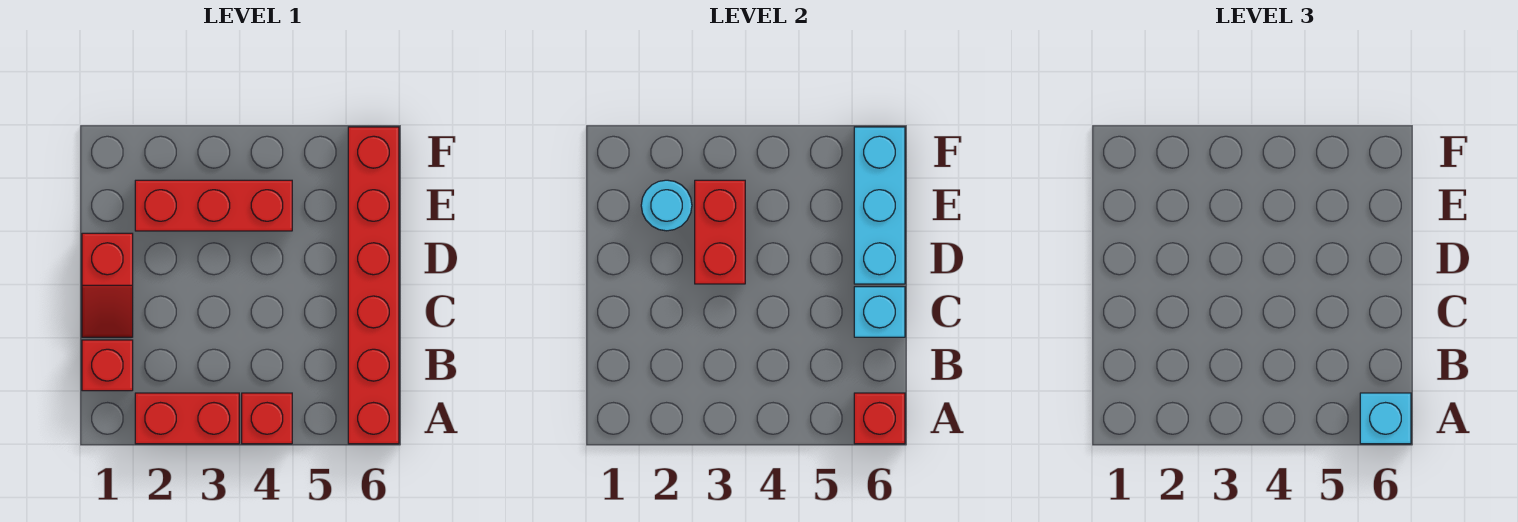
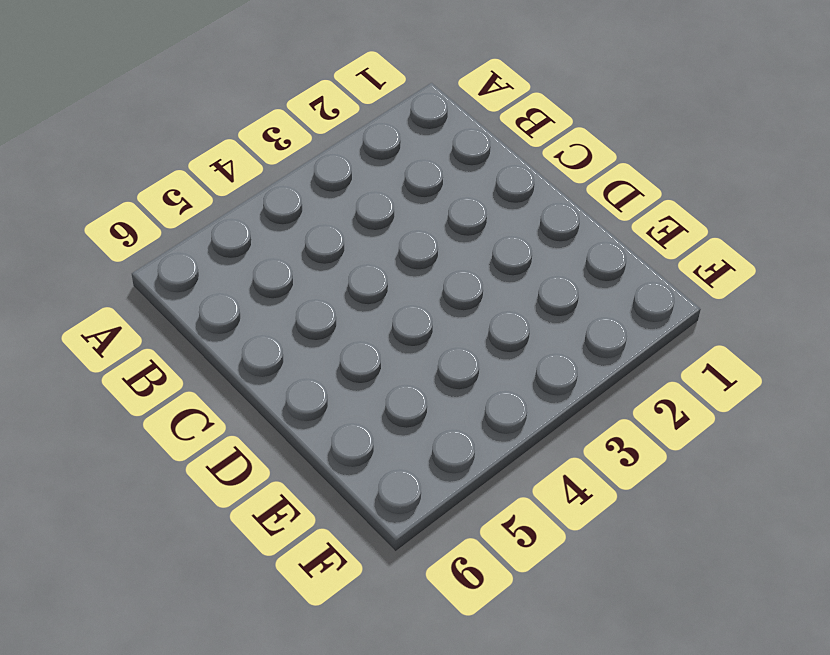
none -> red 1x2 brick [135,393,239,444]
none -> red 1x1 brick [242,393,292,444]
none -> red 1x6 brick [348,127,399,444]

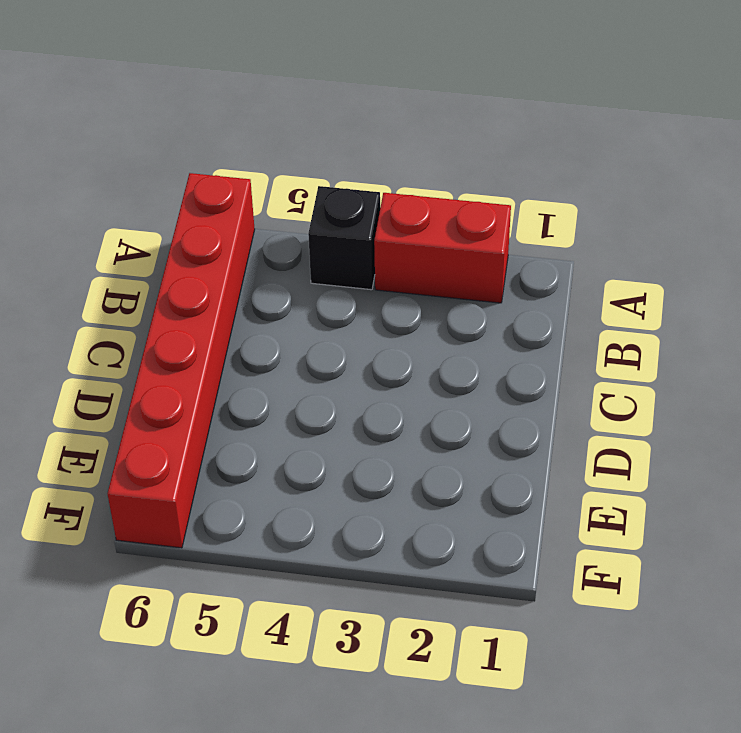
black 1x1 brick [308,186,380,290] -> red 1x1 brick [242,393,292,444]
none -> red 1x1 brick [82,340,133,391]
none -> red 1x2 slope [82,233,133,337]
none -> red 1x3 brick [135,180,292,231]

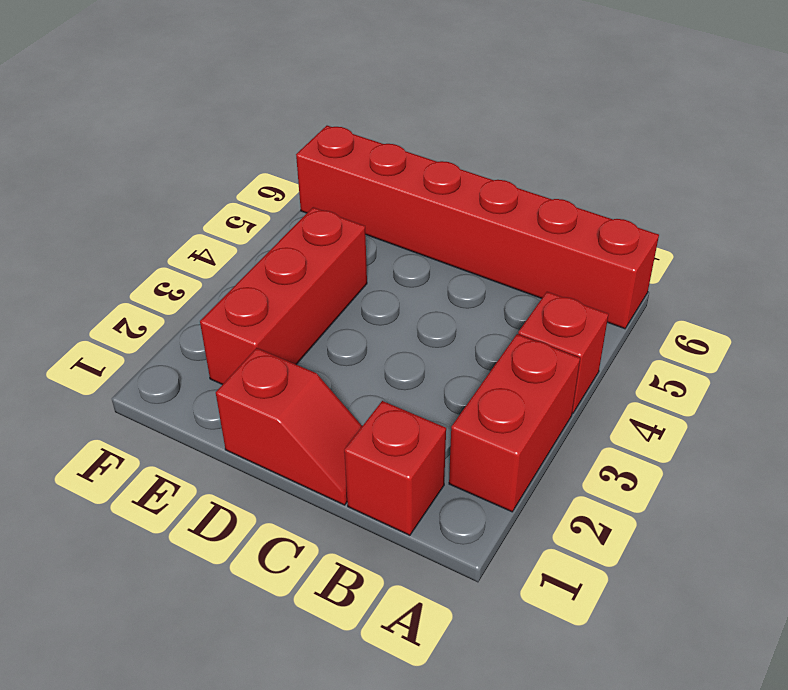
none -> red 1x1 brick [854,393,905,444]
none -> cyan 1x1 brick [854,287,905,337]
none -> red 1x2 brick [695,180,745,284]

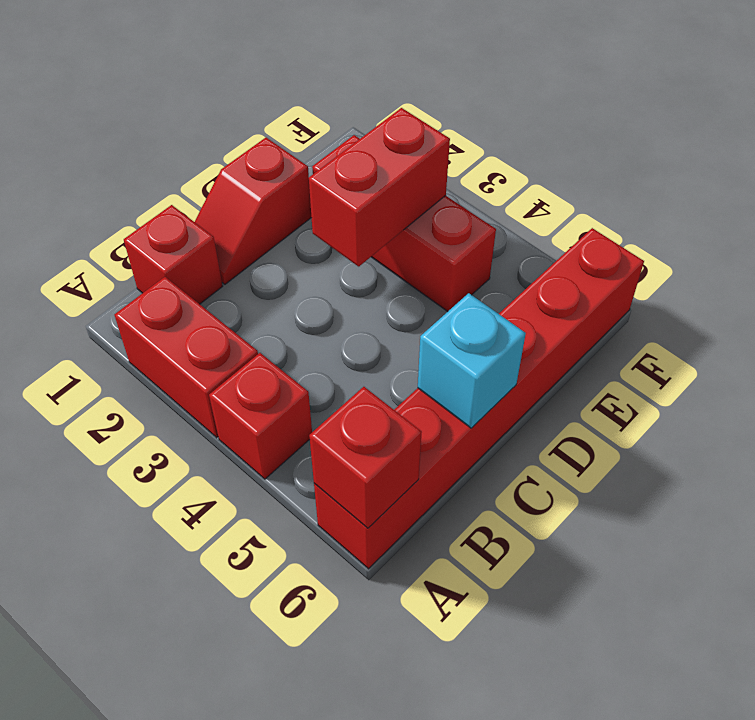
none -> cyan 1x3 brick [854,127,905,284]
none -> cyan 1x1 round brick [641,180,692,231]
none -> cyan 1x1 brick [1360,393,1411,444]

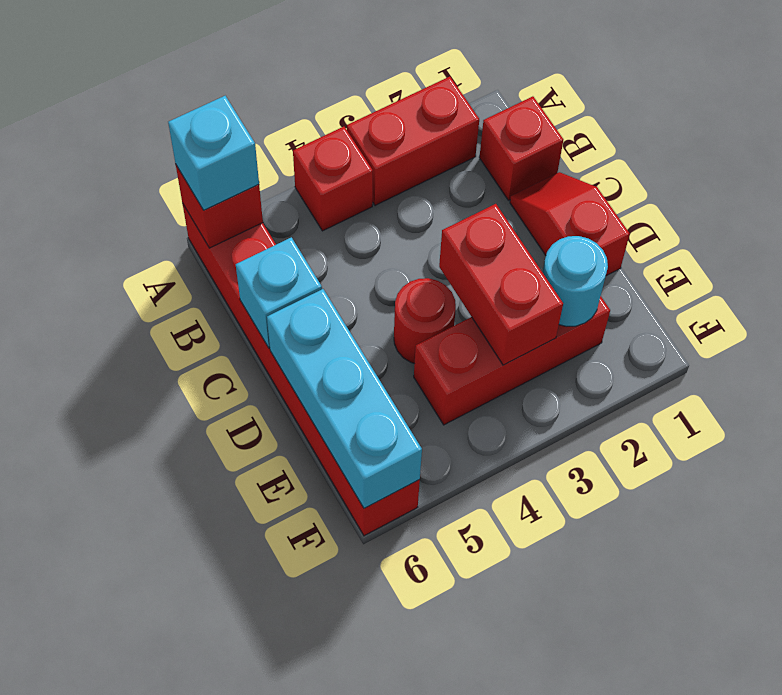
red 1x1 round brick [394,278,456,364] -> none

